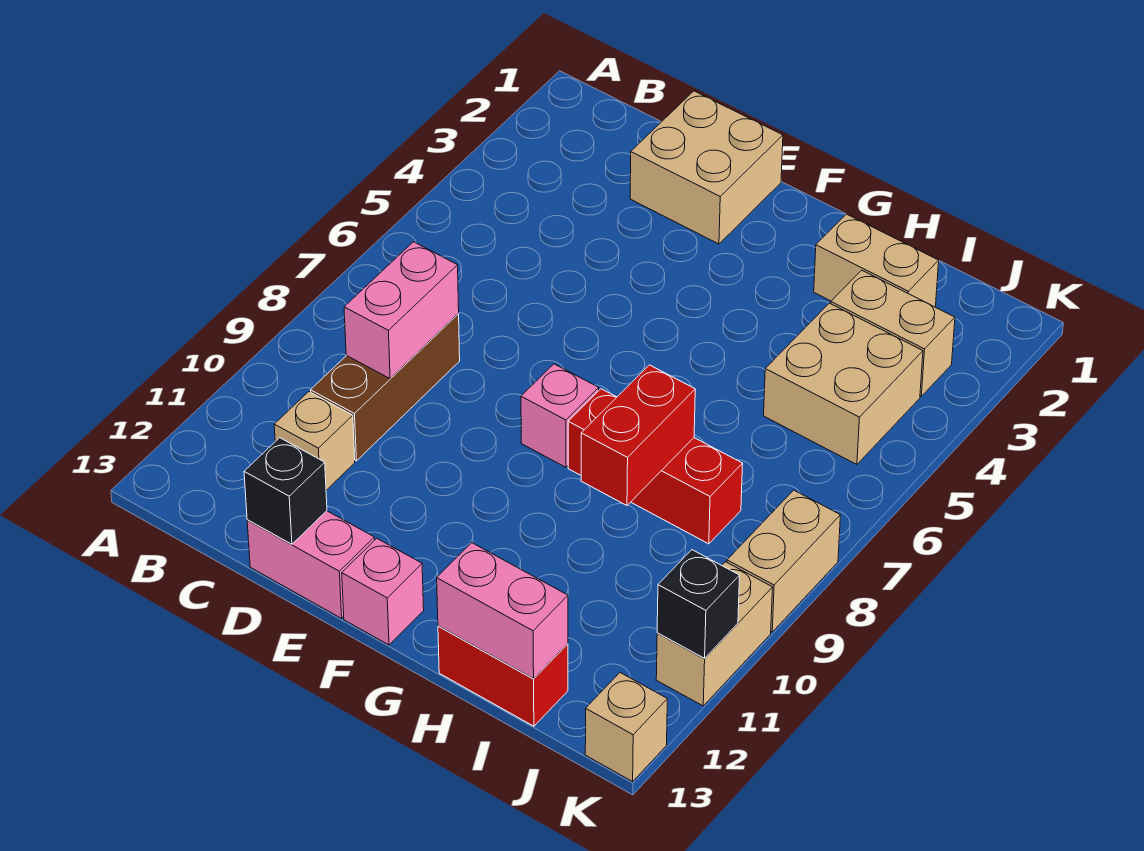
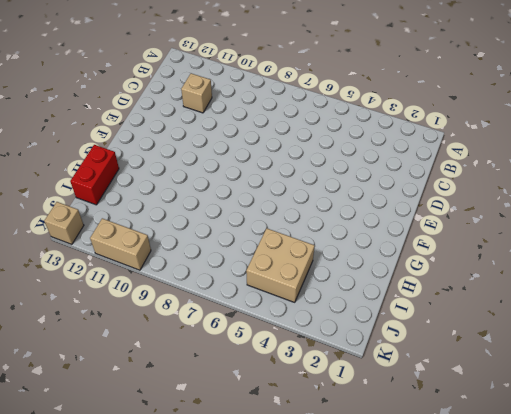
none -> brown 1x3 brick [311,314,460,461]
none -> tan 2x2 brick [630,91,783,244]
none -> pink 1x2 brick [247,511,375,618]

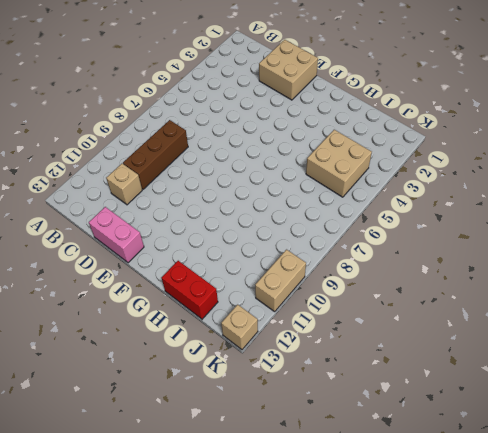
none -> pink 1x1 brick [521,364,599,467]
none -> pink 1x1 brick [342,538,424,645]
none -> red 1x3 brick [568,389,743,544]

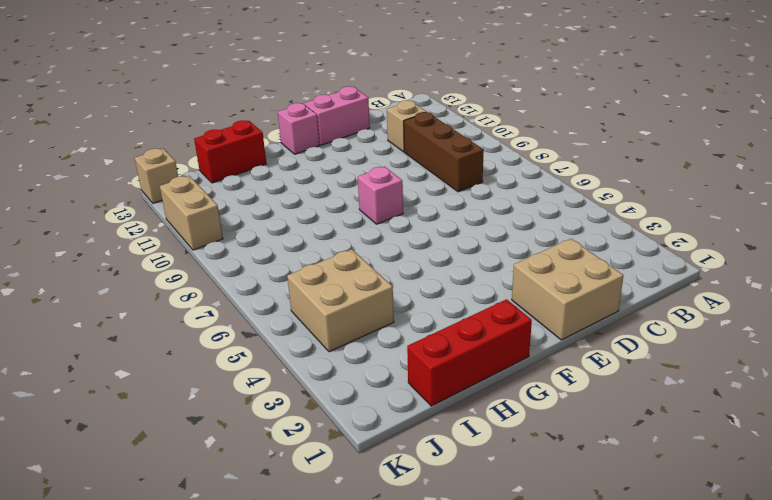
red 1x3 brick [407,299,532,406] -> red 1x3 brick moved to [568,389,743,544]
none -> tan 1x2 brick [814,214,939,307]
none -> tan 1x2 brick [831,270,955,396]
none -> tan 1x2 brick [727,490,840,632]

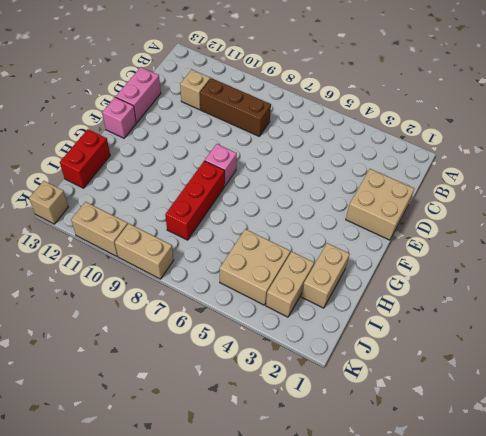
none -> pink 1x2 brick [344,242,459,379]
none -> black 1x1 brick [244,438,327,544]
none -> red 1x2 brick [581,365,695,505]

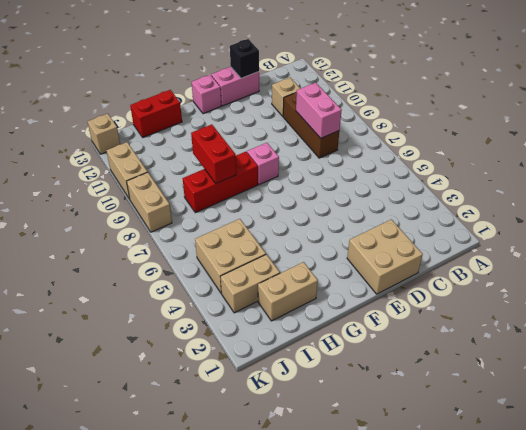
none -> pink 1x2 brick [437,543,568,679]
none -> black 1x1 brick [657,550,740,658]

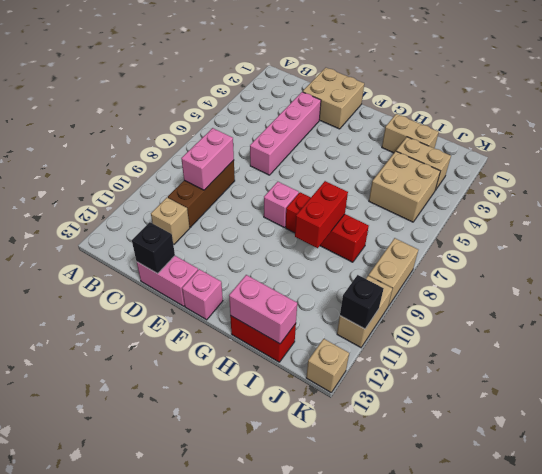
pink 1x4 brick [250,92,321,175] -> none

